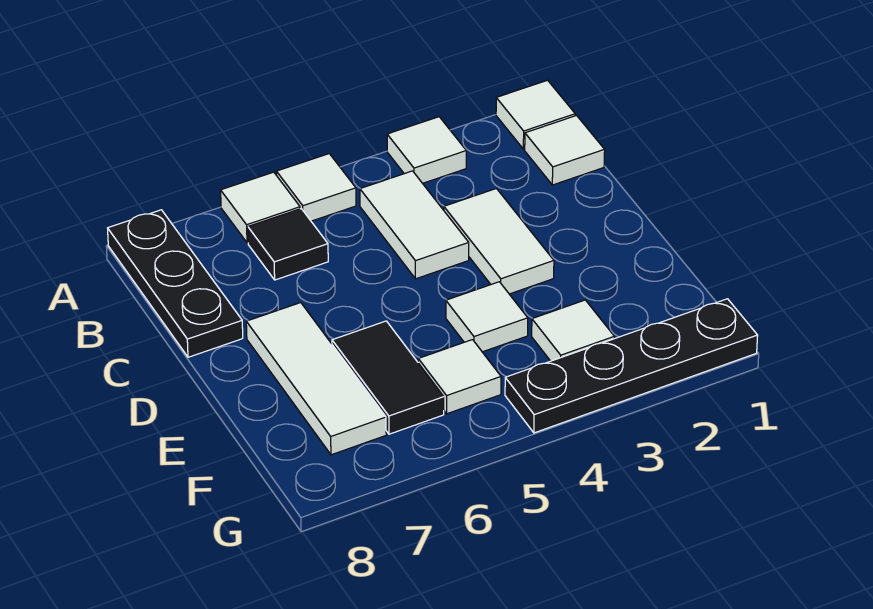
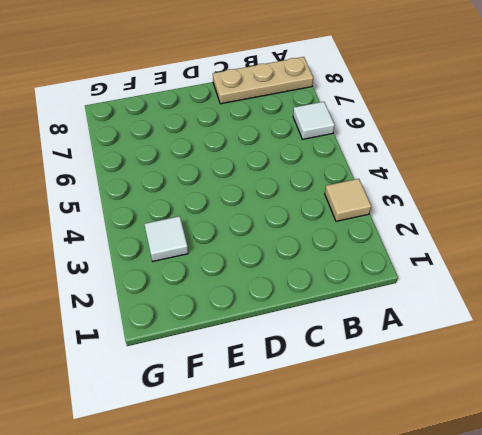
tan 1x1 tile [325,179,371,221] -> white 1x1 tile [387,117,466,183]
tan 1x3 plate [213,57,313,104] -> black 1x3 plate [108,210,243,357]
none -> white 1x1 tile [496,80,575,149]
none -> white 1x1 tile [277,154,356,221]
none -> white 1x1 tile [525,116,605,185]

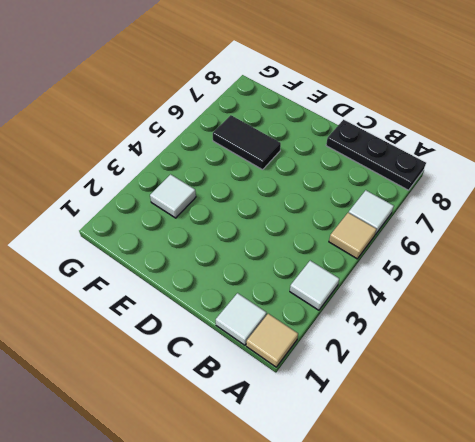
tan 1x1 tile [246,314,298,367] -> white 1x1 tile [496,80,575,149]
tan 1x1 tile [329,213,376,259] -> white 1x1 tile [277,154,356,221]
none -> white 1x2 tile [360,171,469,279]
none -> black 1x1 tile [248,209,328,280]
none -> white 1x2 tile [444,189,554,294]

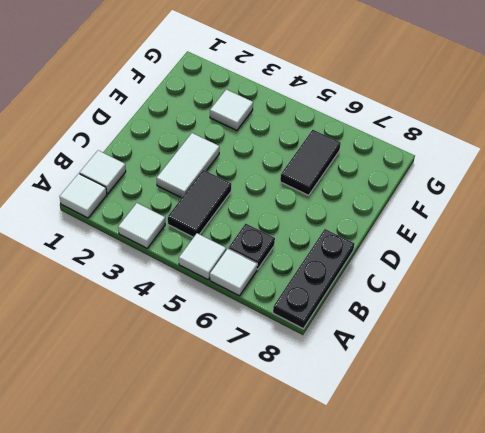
black 1x2 tile [168,170,232,237] -> white 1x2 tile [360,171,469,279]
black 1x1 plate [228,224,275,270] -> black 1x1 tile [248,209,328,280]
none -> white 1x3 tile [246,303,386,455]
none -> white 1x1 tile [446,282,528,352]
none -> white 1x1 tile [418,340,501,414]

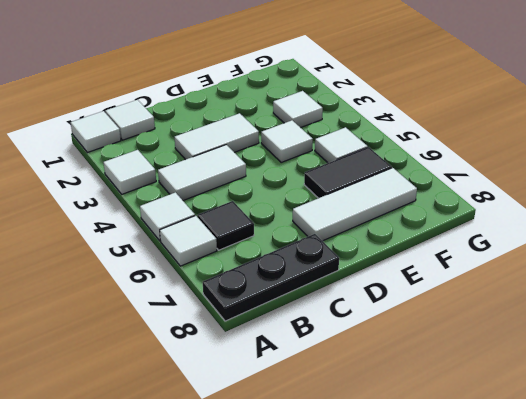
none -> black 1x4 plate [505,299,758,433]

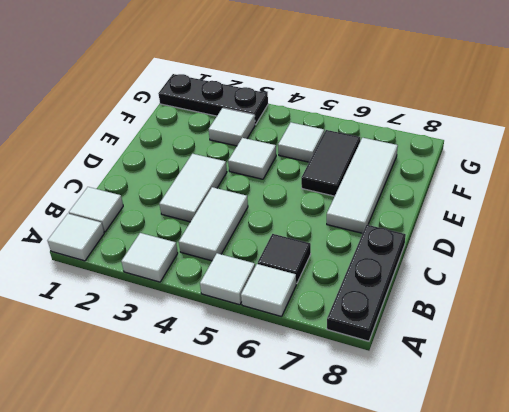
black 1x3 plate [158,74,268,124] -> black 1x4 plate [505,299,758,433]

